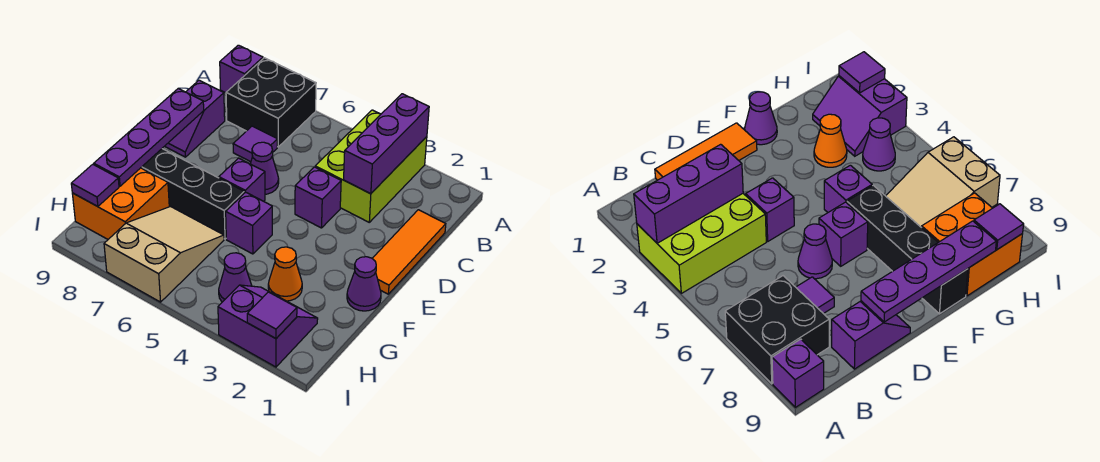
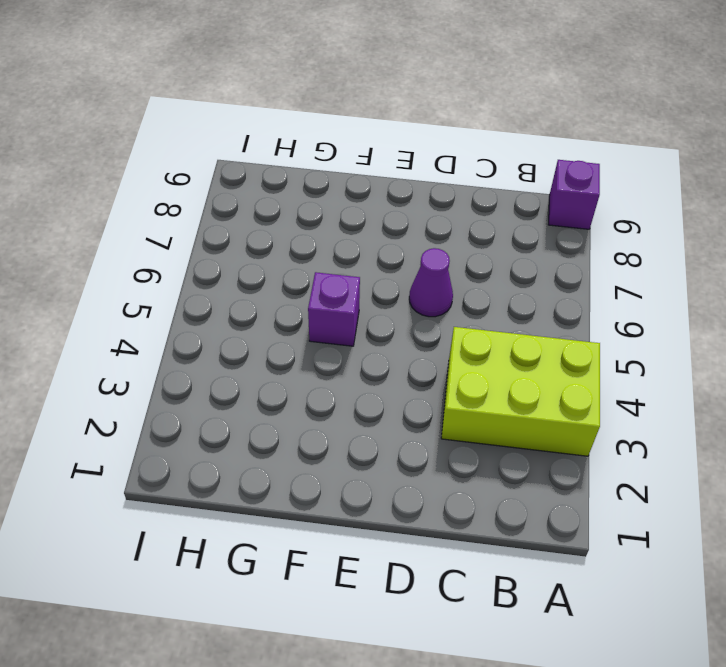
none -> black 2x2 brick [226,58,316,147]
none -> orange 1x3 tile [372,210,446,294]
none -> purple 1x1 tile [233,126,277,162]

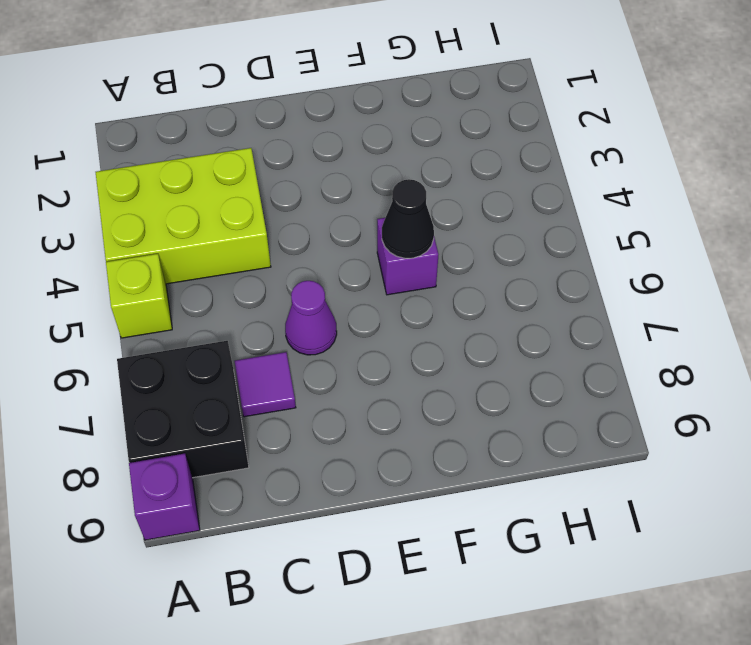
lime 1x1 brick [106,254,172,338] -> none
black 1x1 cone [382,179,434,258] -> none
none -> orange 1x3 tile [372,210,446,294]
none -> purple 1x2 slope [165,80,225,157]
none -> purple 1x1 brick [295,167,341,228]

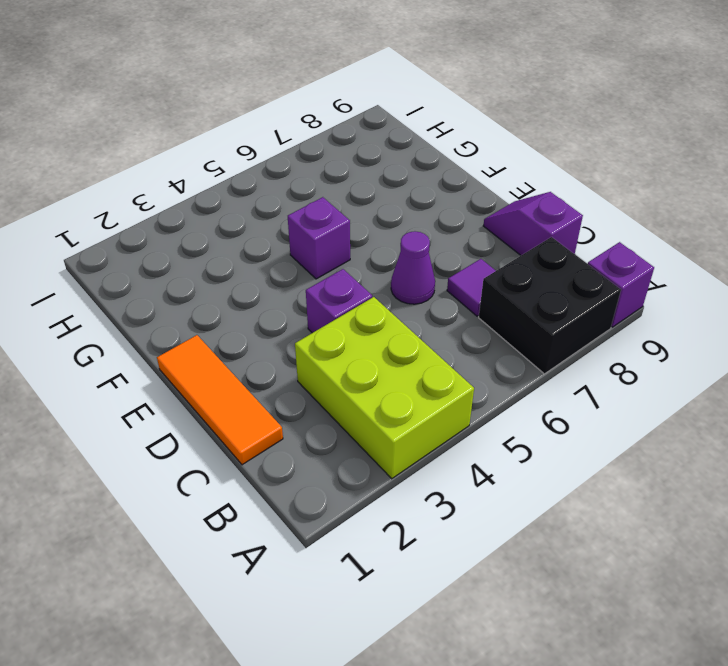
none -> purple 1x1 brick [219,158,265,201]
none -> purple 1x1 cone [347,257,381,311]
none -> black 1x4 brick [141,149,244,239]

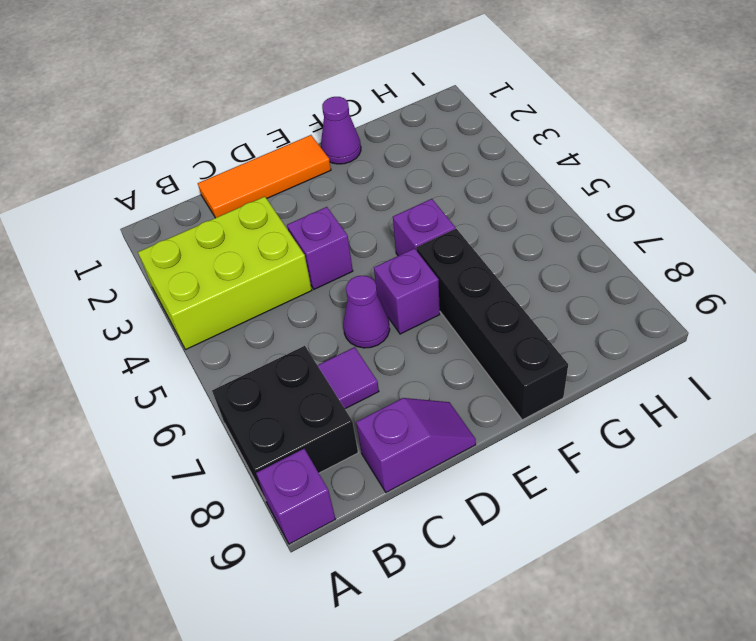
none -> orange 1x1 cone [268,247,302,301]
none -> tan 2x3 slope [104,207,224,302]
none -> orange 2x2 brick [72,168,169,239]

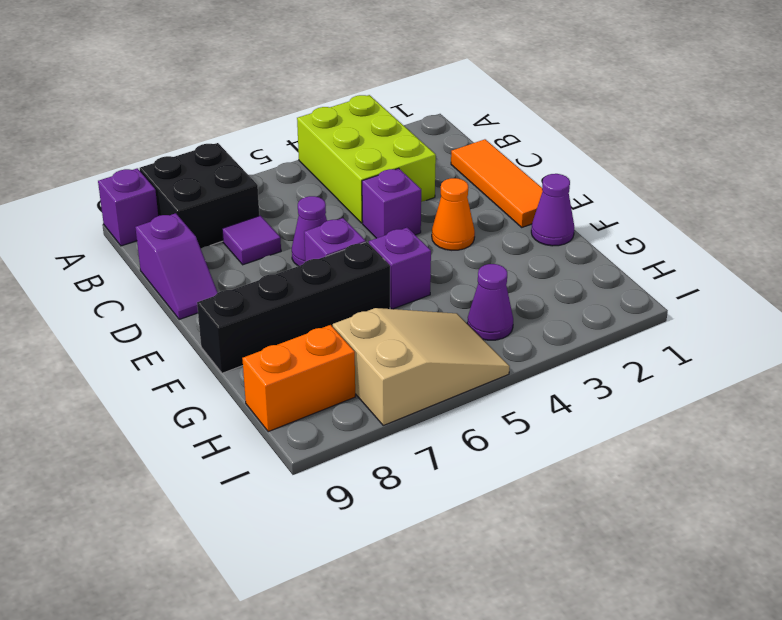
orange 1x1 cone [432,178,475,250] -> orange 1x1 cone moved to [268,247,302,301]
tan 2x3 slope [333,308,510,425] -> tan 2x3 slope turned to [104,207,224,302]
orange 1x2 brick [242,325,355,432] -> orange 2x2 brick [72,168,169,239]
none -> purple 2x2 slope [218,285,318,367]
none -> purple 1x3 brick [344,94,429,194]
none -> purple 1x4 plate [94,89,204,186]

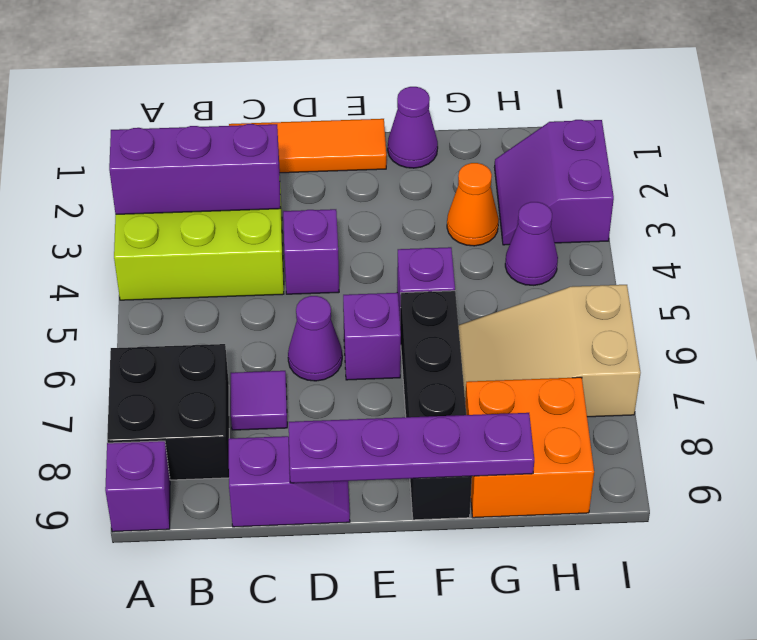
none -> purple 1x1 tile [71,164,119,207]
none -> purple 1x1 tile [247,292,297,339]

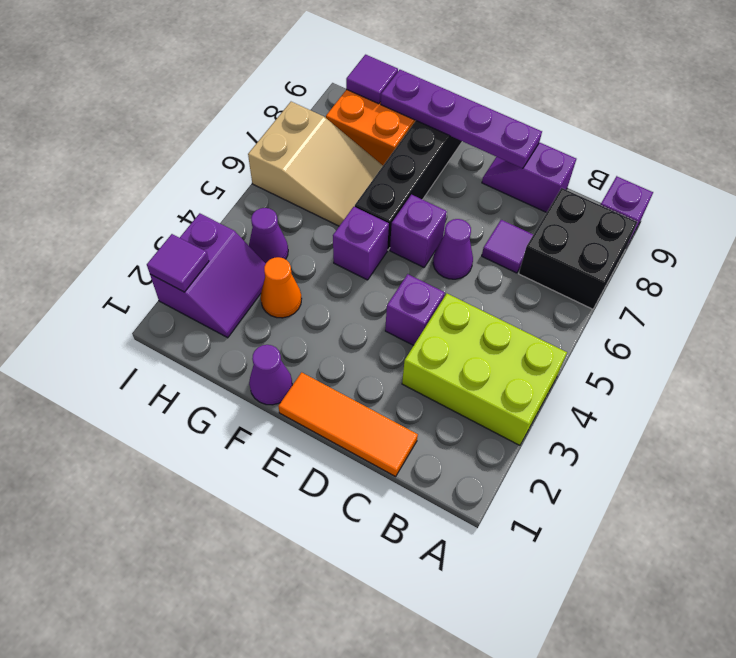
none -> purple 1x3 brick [344,94,429,194]

